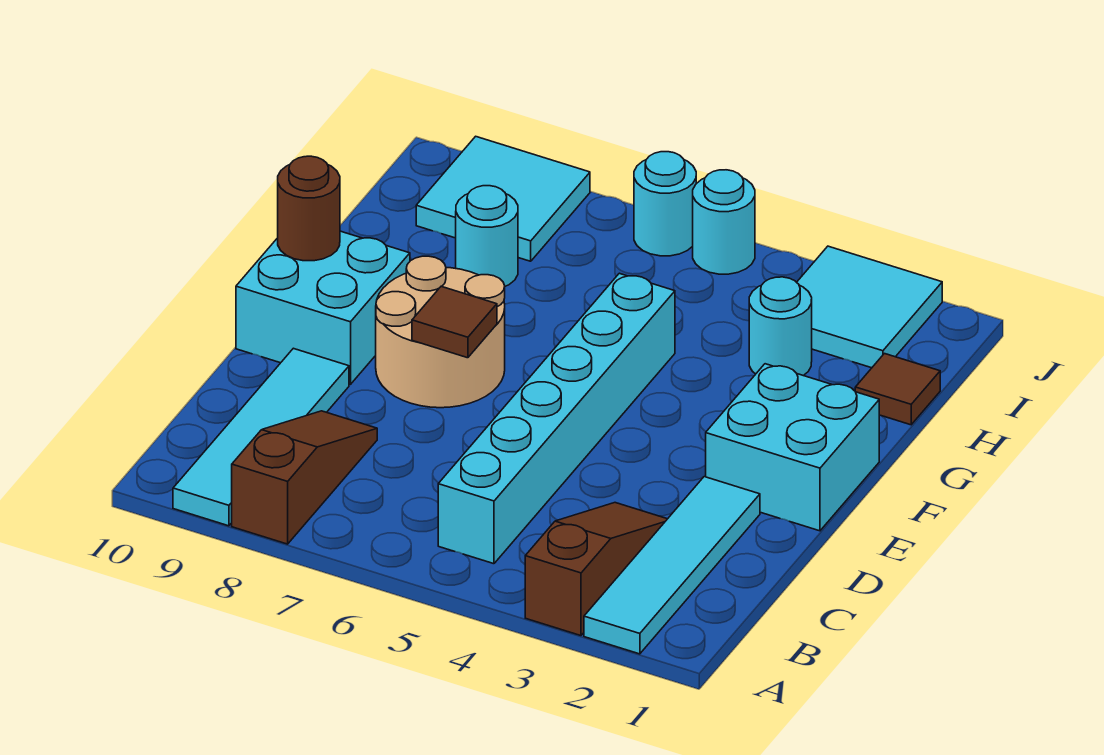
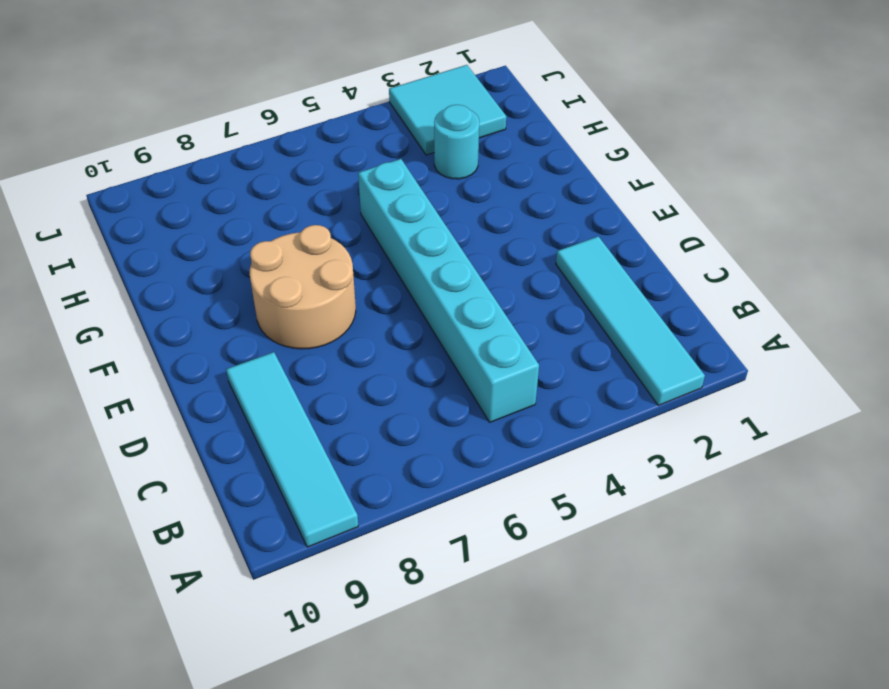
none -> brown 1x3 slope [525,503,667,636]
none -> brown 1x3 slope [232,411,377,544]
none -> cyan 2x2 brick [706,364,879,531]

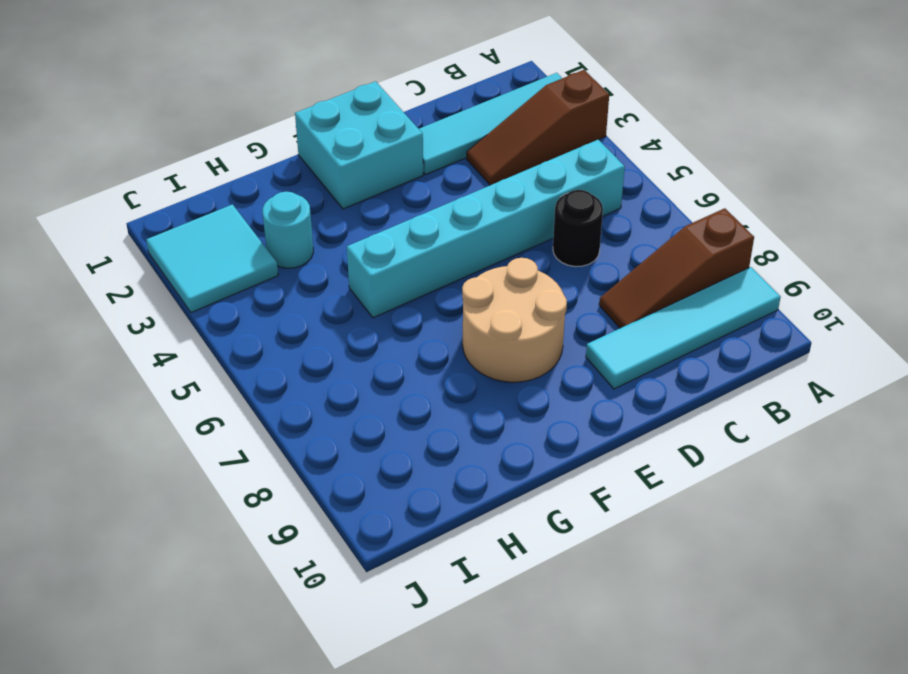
black 1x1 round brick [553,190,603,267] -> none
none -> cyan 2x2 brick [236,231,410,384]
none -> brown 1x1 tile [855,354,940,425]
none -> cyan 1x1 round brick [456,186,518,286]

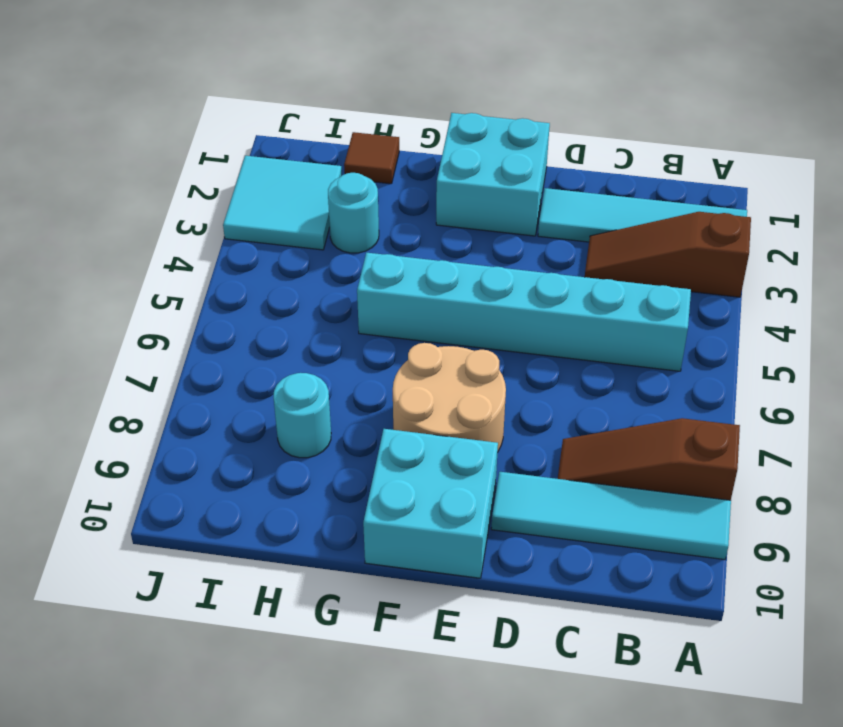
none -> cyan 2x2 tile [416,136,590,261]
none -> cyan 1x1 round brick [693,170,755,274]
none -> cyan 1x1 round brick [634,152,696,256]

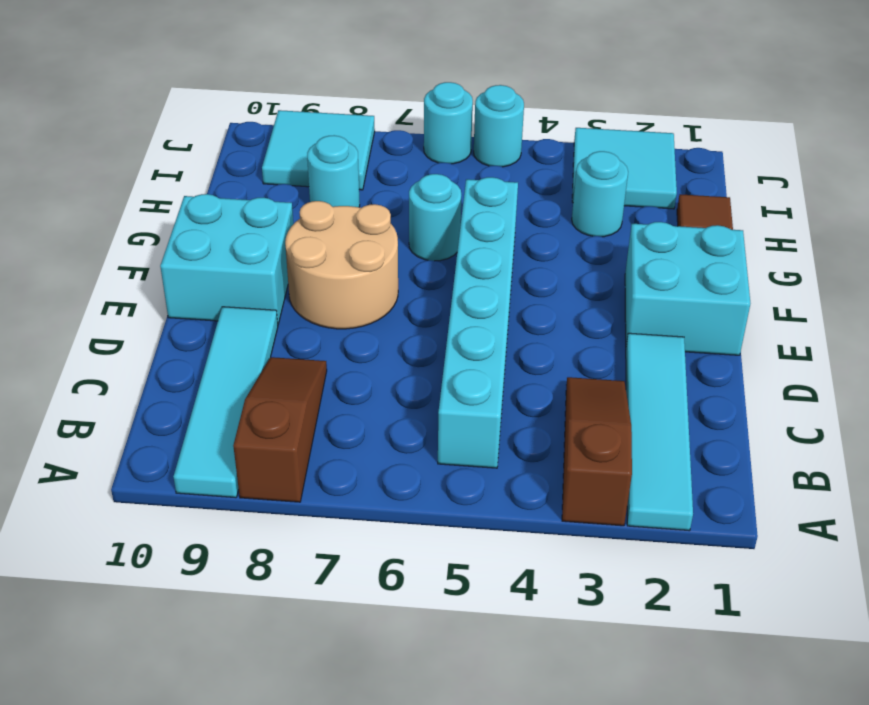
cyan 1x1 round brick [409,174,461,261] -> none
none -> brown 1x1 tile [412,286,497,358]
none -> brown 1x1 round brick [278,156,340,261]

